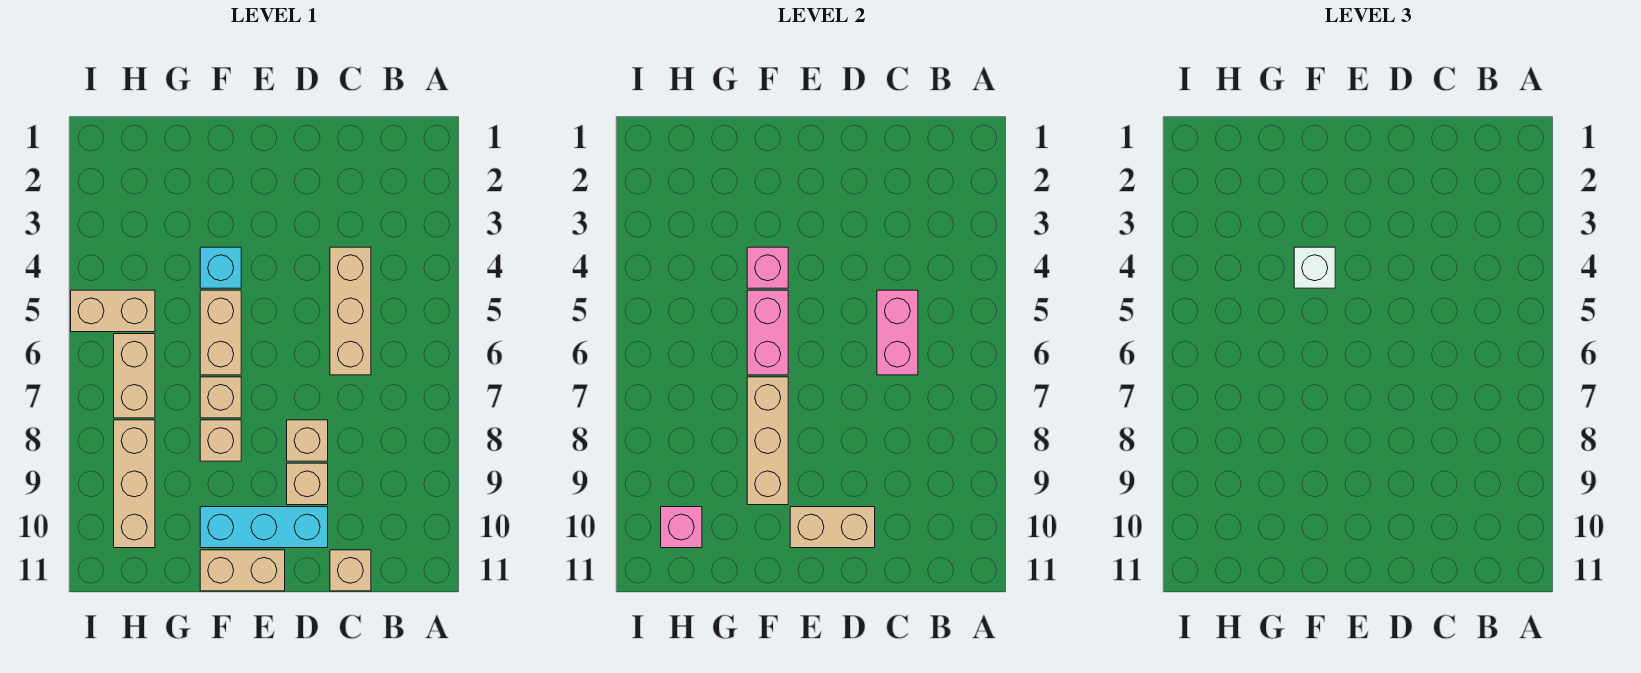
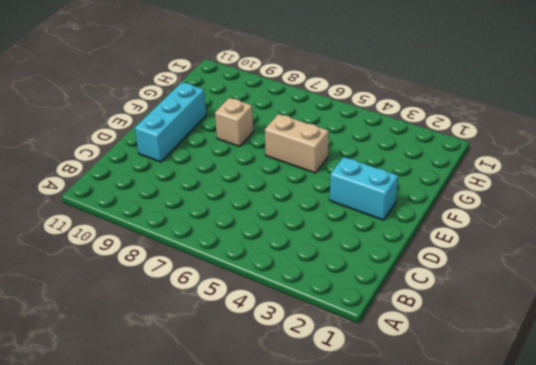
cyan 1x2 brick [330,157,398,220] -> none
none -> tan 1x3 brick [330,247,371,375]
none -> tan 1x1 brick [330,550,371,591]
none -> tan 1x1 brick [287,420,328,461]

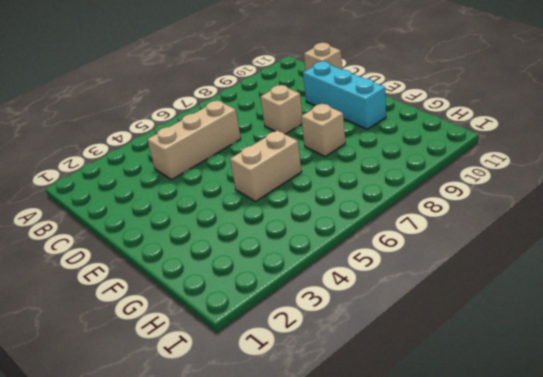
none -> tan 1x1 brick [287,463,328,505]
none -> tan 1x2 brick [200,550,285,591]
none -> cyan 1x1 brick [200,247,241,288]

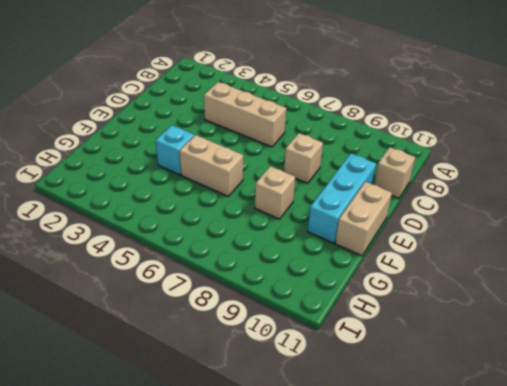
none -> tan 1x1 brick [287,463,328,505]
none -> tan 1x1 brick [200,377,241,418]
none -> tan 1x2 brick [71,290,155,332]

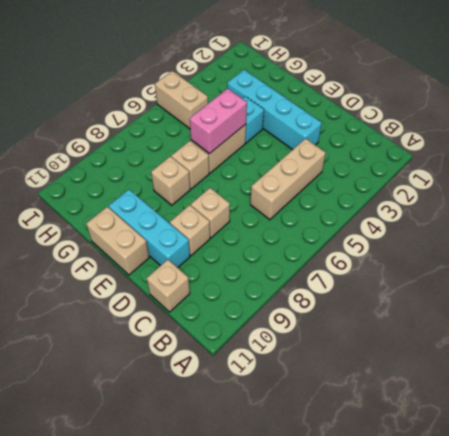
cyan 1x4 brick [227,70,322,150] -> none
none -> tan 1x2 brick [114,334,155,418]
none -> tan 1x3 brick [114,420,155,548]
none -> pink 1x2 brick [877,290,918,375]

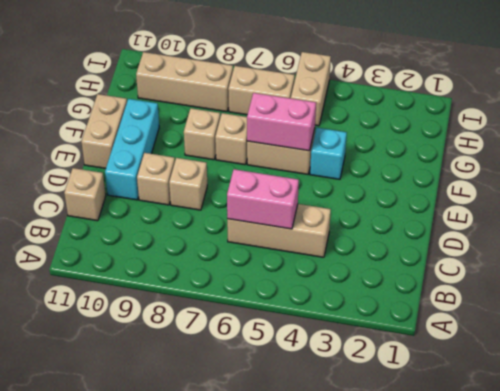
none -> tan 1x2 brick [790,507,875,548]
none -> pink 1x1 brick [747,247,788,288]
none -> tan 1x3 brick [747,377,788,505]

